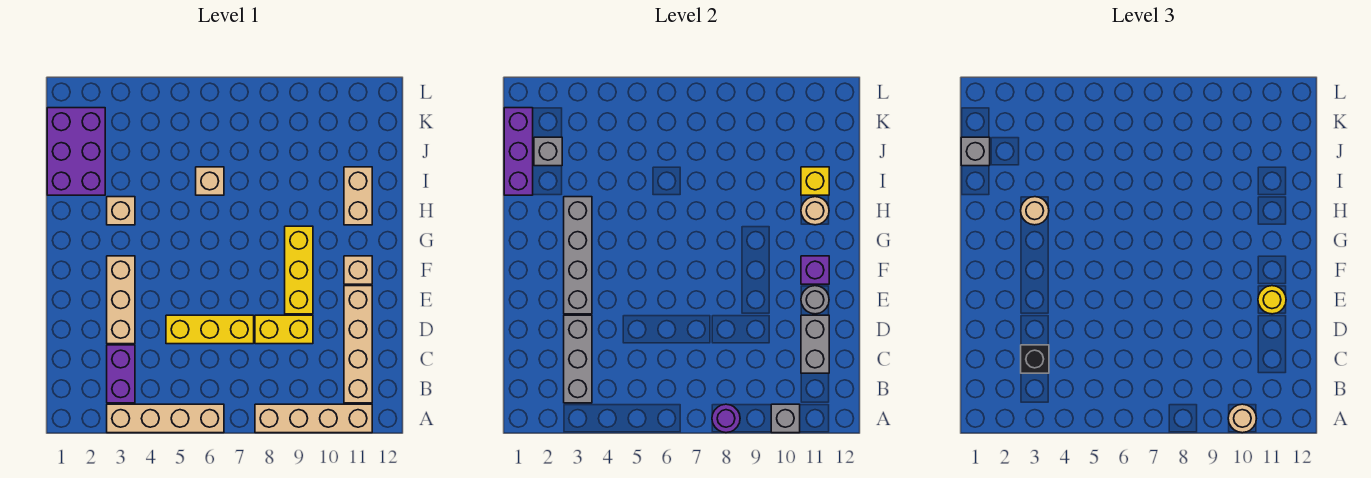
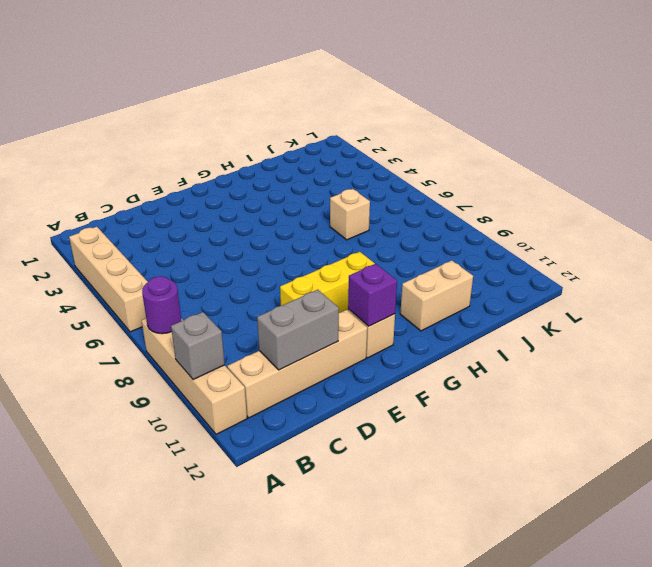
none -> purple 1x2 brick [107,345,135,403]
none -> tan 1x3 brick [107,256,135,344]
none -> yellow 1x3 brick [166,315,254,344]

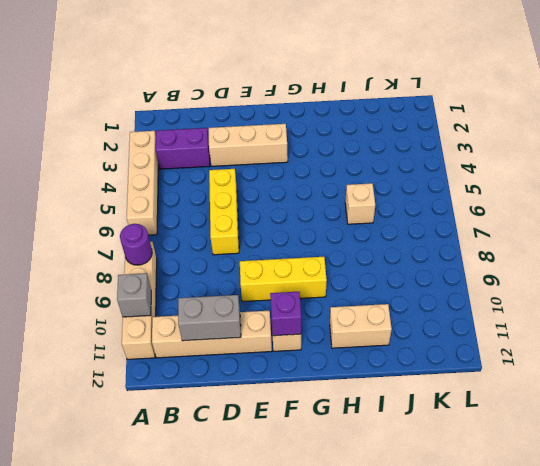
none -> yellow 1x2 brick [255,315,313,344]
none -> tan 1x1 brick [107,197,135,225]
none -> purple 2x3 brick [47,108,105,195]

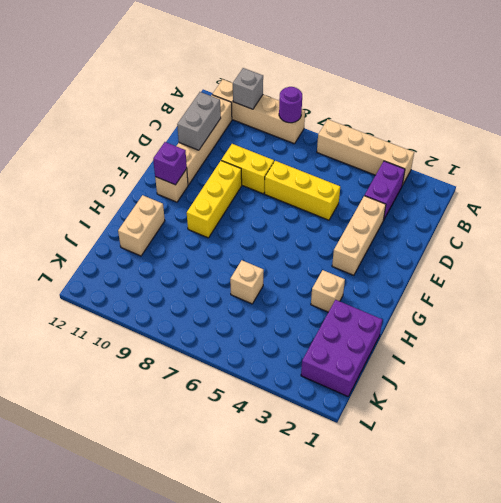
none -> grey 1x3 brick [564,315,592,403]
none -> grey 1x4 brick [564,197,592,314]
none -> grey 1x1 round brick [801,286,829,314]

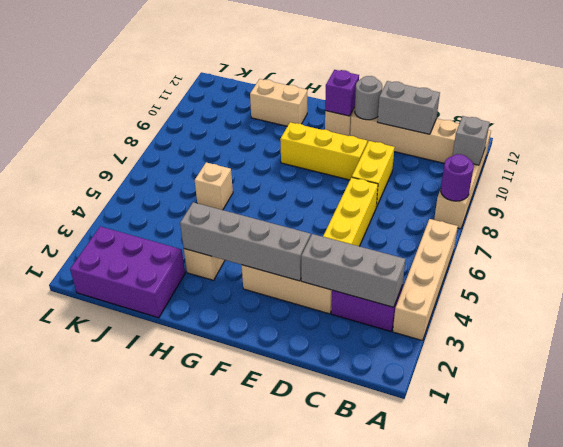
none -> tan 1x1 round brick [801,197,829,225]
none -> purple 1x3 brick [504,108,533,195]
none -> yellow 1x1 brick [801,167,829,195]

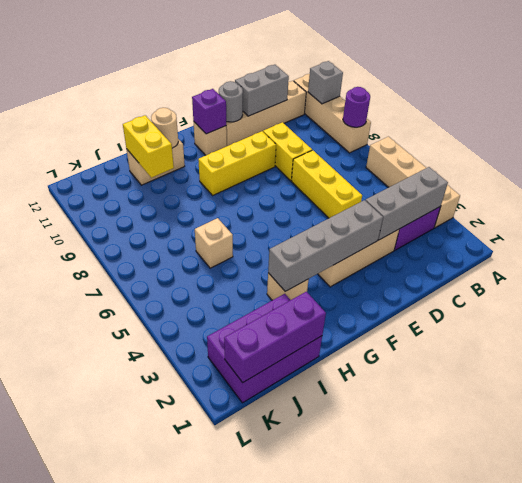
yellow 1x2 brick [123,115,174,178] -> yellow 1x1 brick [801,167,829,195]
none -> grey 1x1 brick [534,137,562,166]
none -> tan 1x1 round brick [1228,404,1256,433]
none -> black 1x1 brick [1021,345,1049,373]

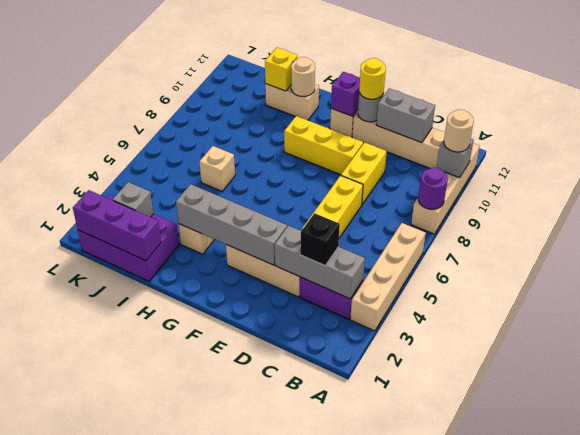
none -> tan 1x1 round brick [1021,197,1049,225]
none -> grey 1x1 brick [961,137,990,166]

